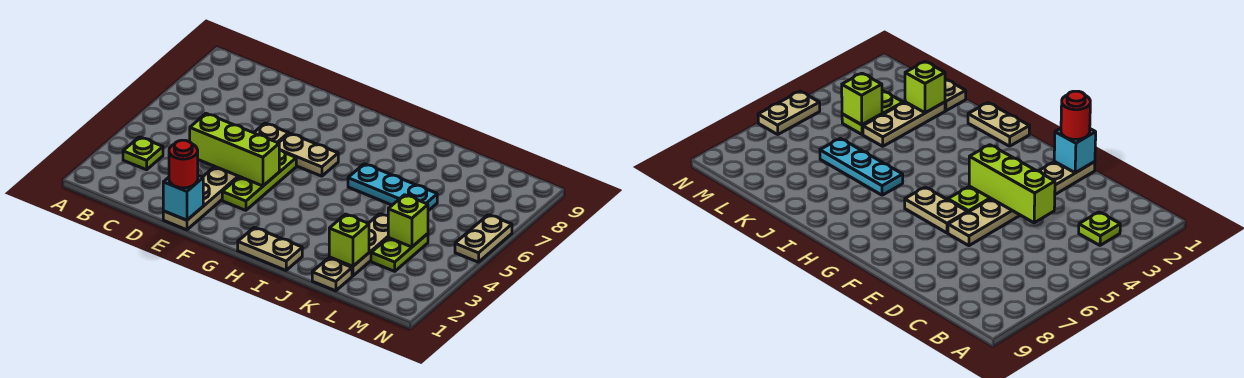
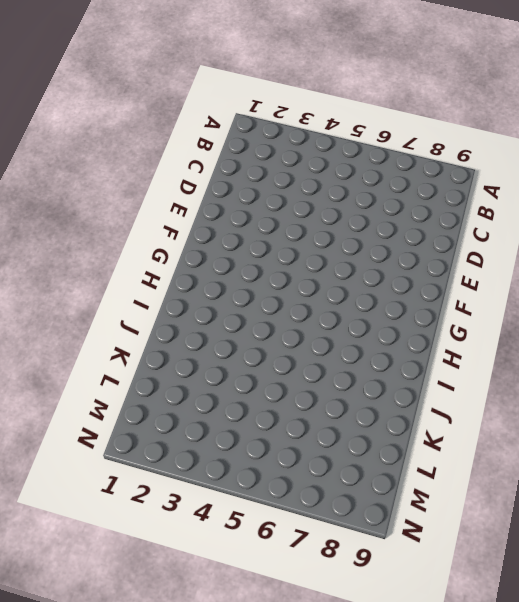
none -> lime 1x1 plate [123,137,163,170]
none -> tan 1x6 plate [163,123,289,230]
none -> lime 1x3 plate [222,150,296,210]

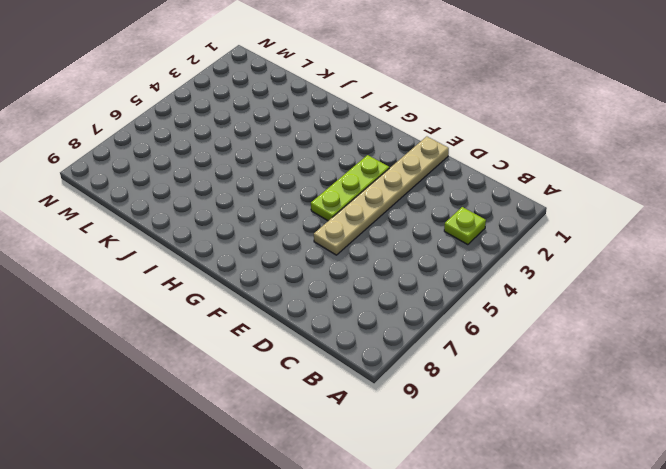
none -> tan 1x2 plate [279,133,338,176]
none -> tan 1x2 plate [238,228,302,270]
none -> cyan 1x3 plate [348,164,437,211]

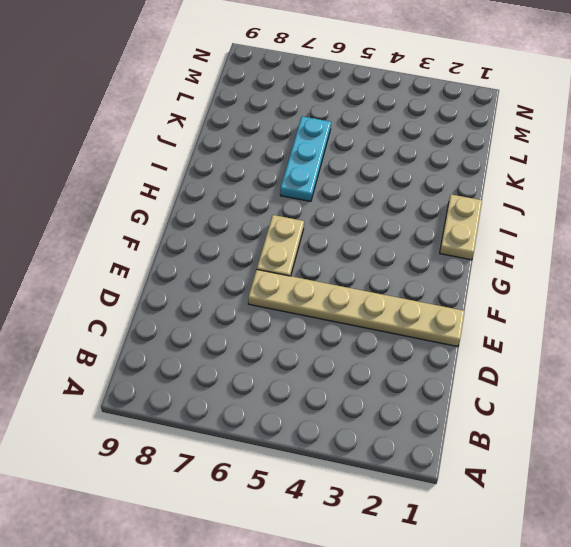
none -> lime 1x1 plate [123,137,163,170]
none -> lime 1x3 plate [222,150,296,210]
none -> tan 1x1 plate [312,258,352,291]

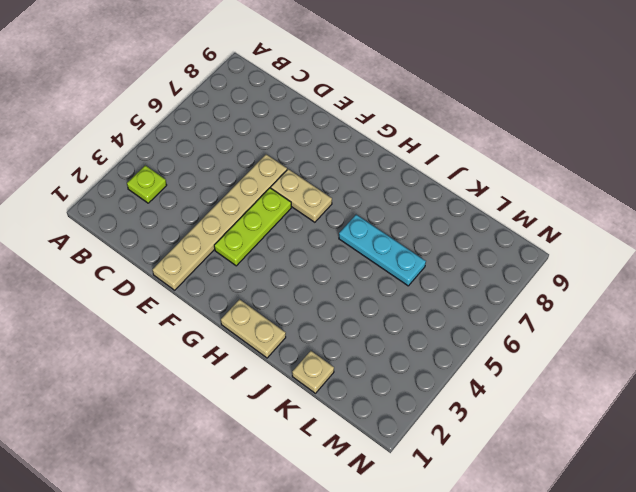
none -> tan 1x3 plate [329,214,388,276]
none -> lime 1x2 plate [371,234,428,271]
none -> tan 1x2 plate [455,215,512,262]

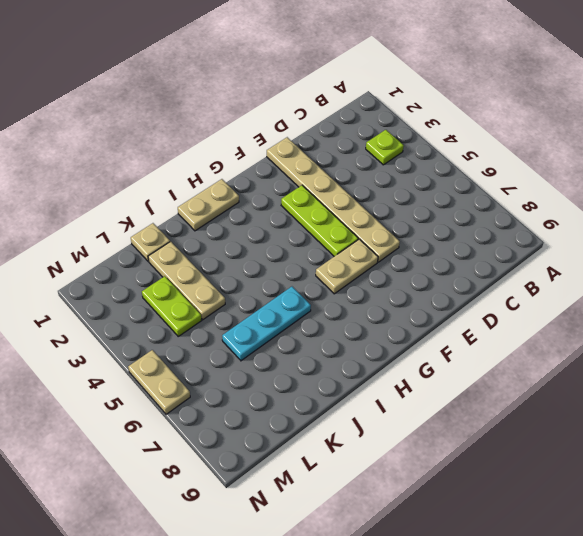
none -> lime 1x3 brick [190,114,279,186]
none -> cyan 1x1 brick [163,176,203,220]
none -> lime 1x1 brick [329,214,369,267]

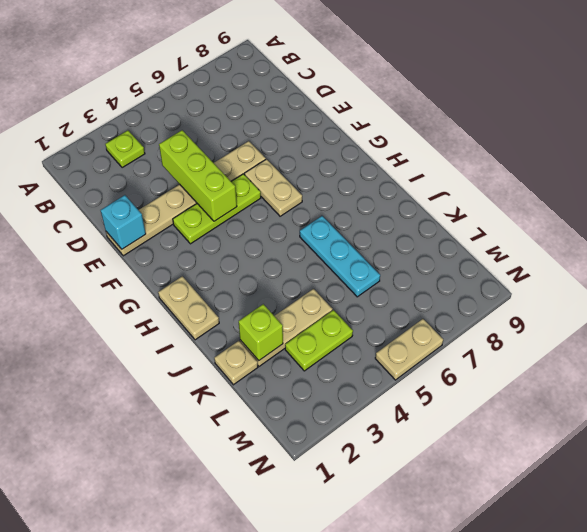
none -> lime 1x1 brick [388,195,428,247]
none -> red 1x1 round brick [169,140,198,188]

